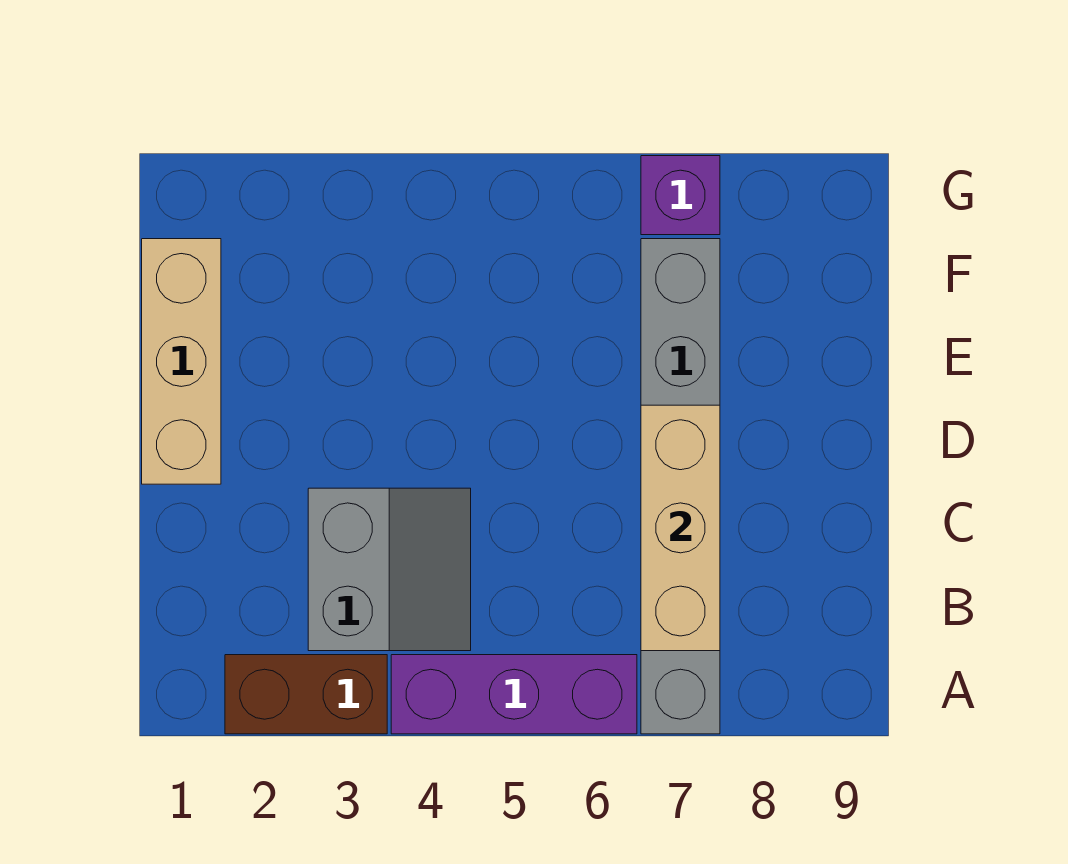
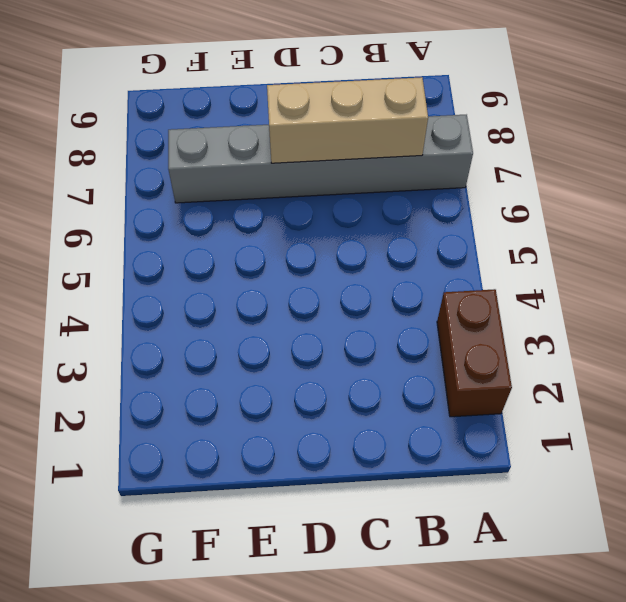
none -> purple 1x3 brick [391,655,637,734]
none -> grey 2x2 slope [308,488,471,651]

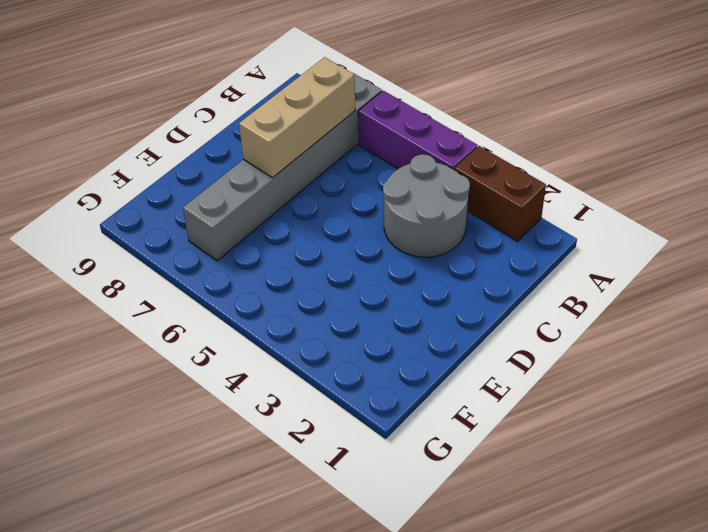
grey 2x2 round brick [383,154,470,257] -> grey 2x2 slope [308,488,471,651]
none -> tan 1x3 brick [142,239,221,484]
none -> purple 1x1 brick [641,156,720,235]

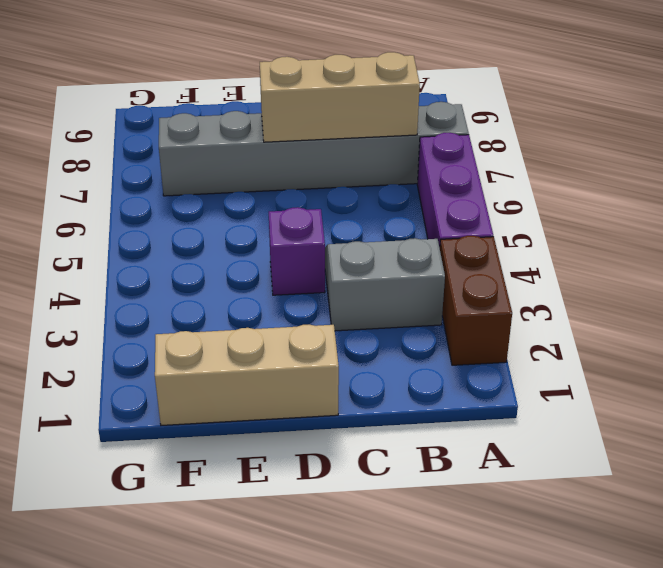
purple 1x1 brick [269,207,325,295] -> purple 1x1 brick moved to [641,156,720,235]

